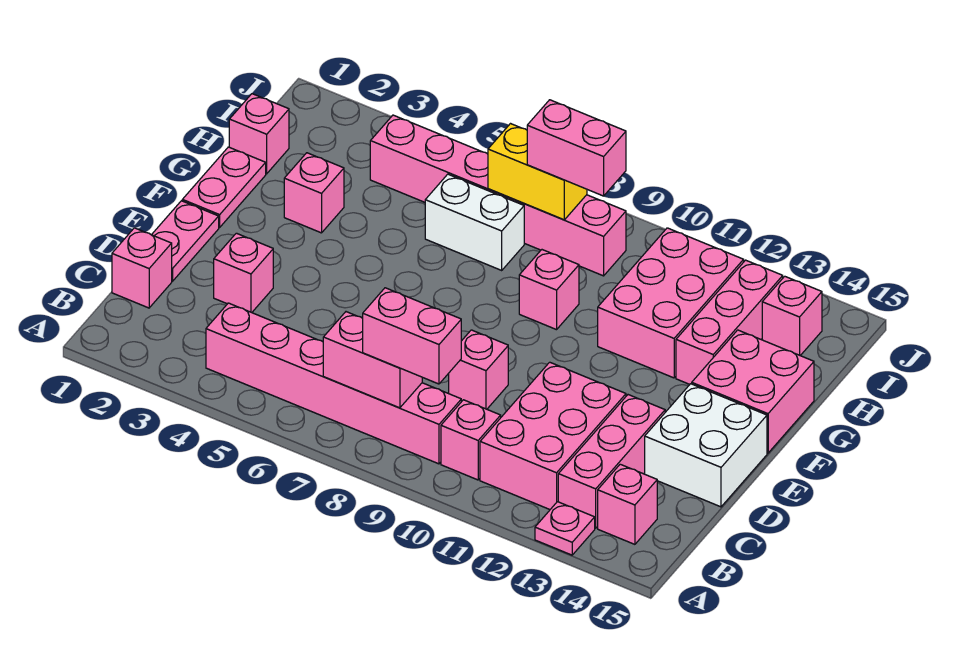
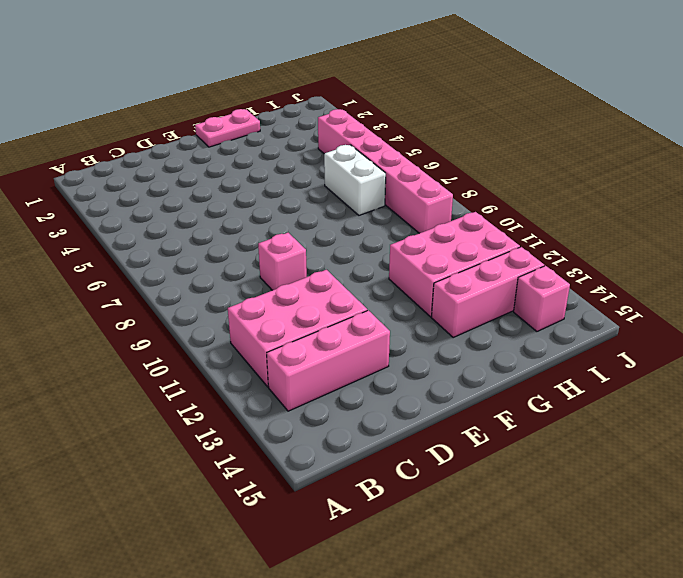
none -> pink 1x1 plate [535,502,595,555]
none -> pink 1x6 brick [206,303,461,464]
none -> pink 1x1 brick [441,400,501,480]

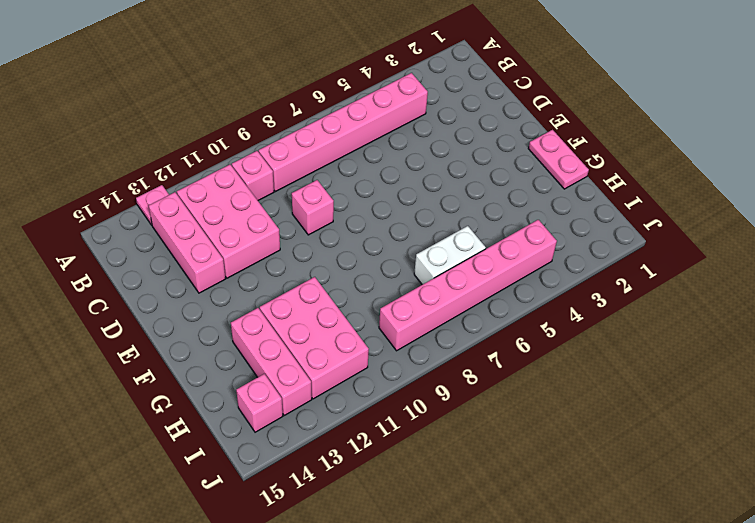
none -> pink 1x1 brick [598,464,657,544]
none -> pink 1x1 brick [112,228,172,308]
none -> pink 1x2 plate [152,201,219,281]

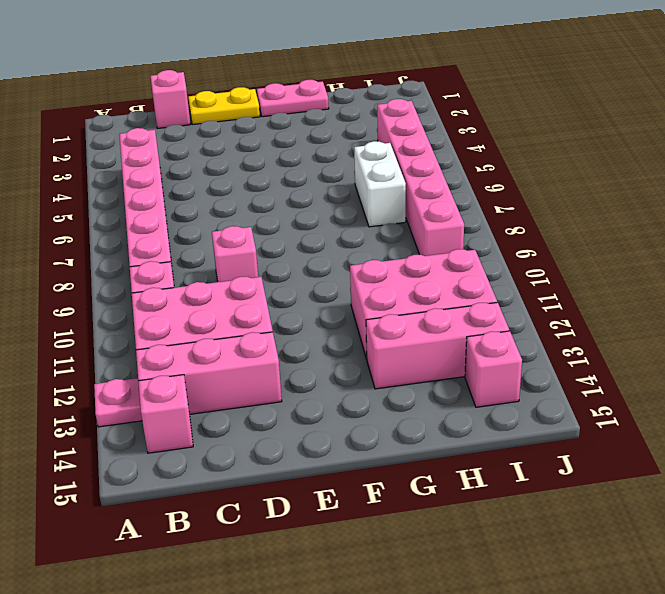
yellow 1x2 plate [188,87,260,125] -> pink 1x2 plate [152,201,219,281]
none -> pink 1x1 brick [214,233,273,313]
none -> white 2x2 brick [645,384,767,507]
none -> pink 2x2 brick [692,330,814,453]

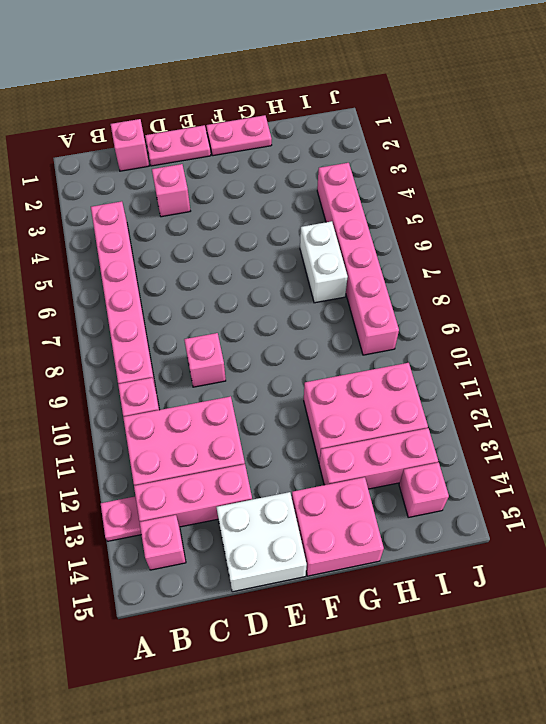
none -> pink 1x1 brick [284,153,344,233]
none -> pink 1x1 brick [519,250,579,330]
none -> pink 1x1 brick [229,94,289,174]

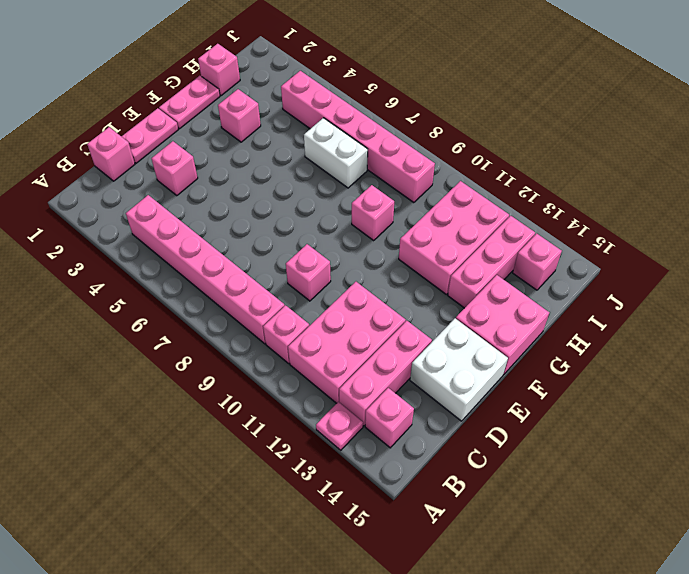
none -> pink 1x2 brick [323,312,422,408]
none -> yellow 1x2 brick [488,124,587,220]
none -> pink 1x2 brick [363,288,461,384]

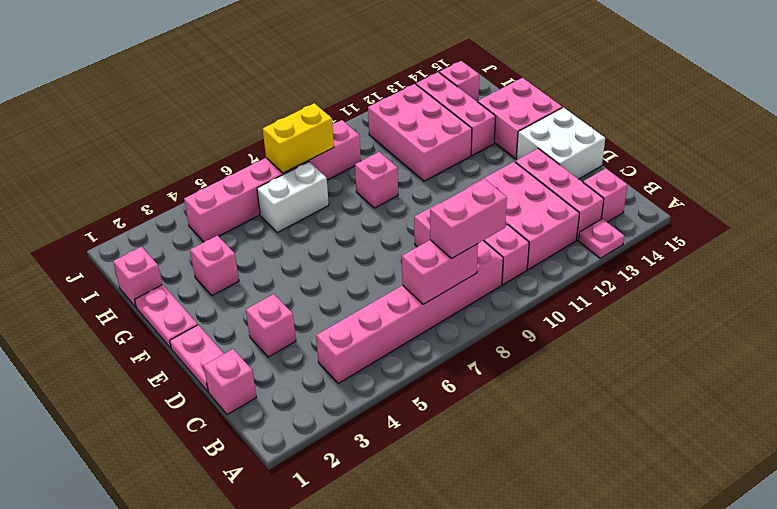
none -> pink 1x2 brick [527,100,626,196]

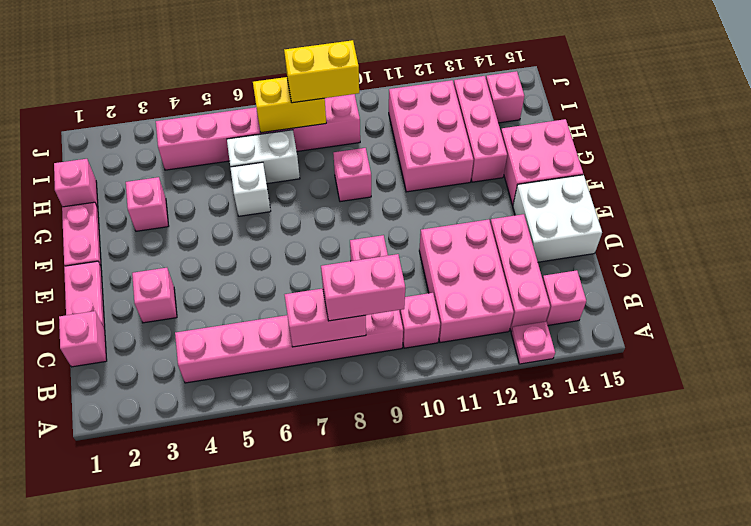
white 1x1 brick [230,162,271,216] -> none
yellow 1x2 brick [284,40,359,103] -> pink 1x2 brick [527,100,626,196]

